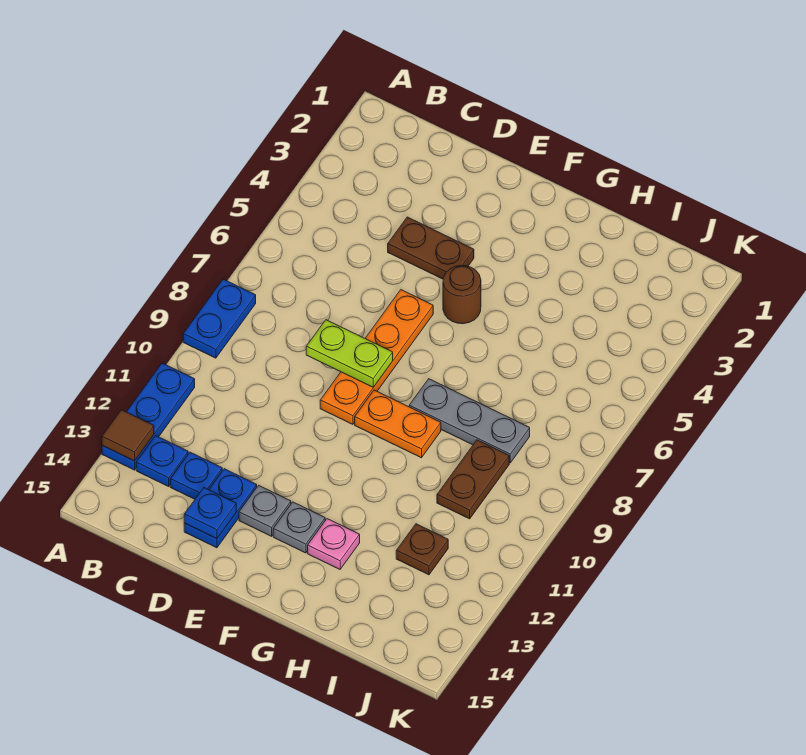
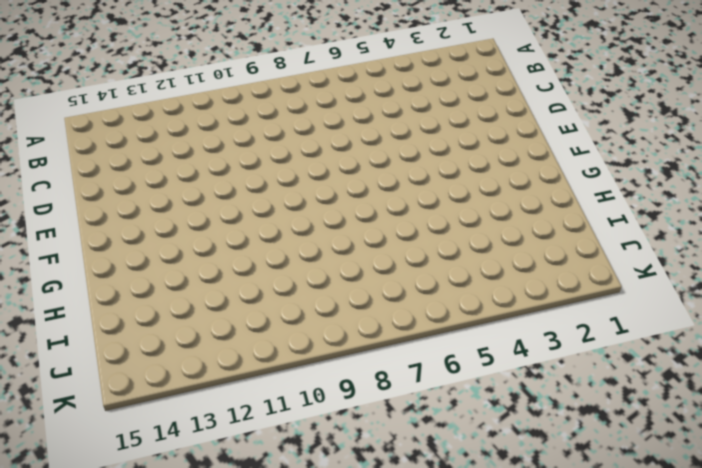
none -> blue 1x2 plate [183,279,256,358]
none -> blue 1x3 plate [102,363,195,470]
none -> blue 1x1 plate [136,436,188,486]

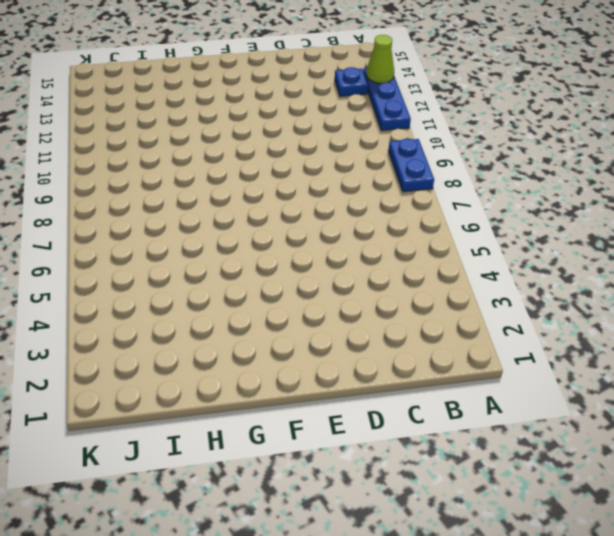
lime 1x1 cone [366,35,394,83] -> brown 1x1 tile [102,410,154,461]
none -> blue 1x1 plate [170,452,222,499]
none -> brown 1x2 plate [388,217,474,279]
none -> blue 1x2 plate [184,469,257,548]

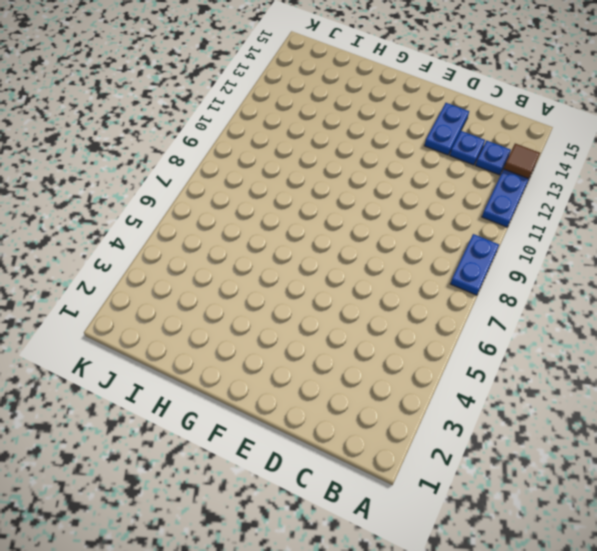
none -> brown 1x2 plate [388,217,474,279]
none -> orange 1x4 plate [320,290,433,424]
none -> grey 1x1 plate [239,485,291,536]

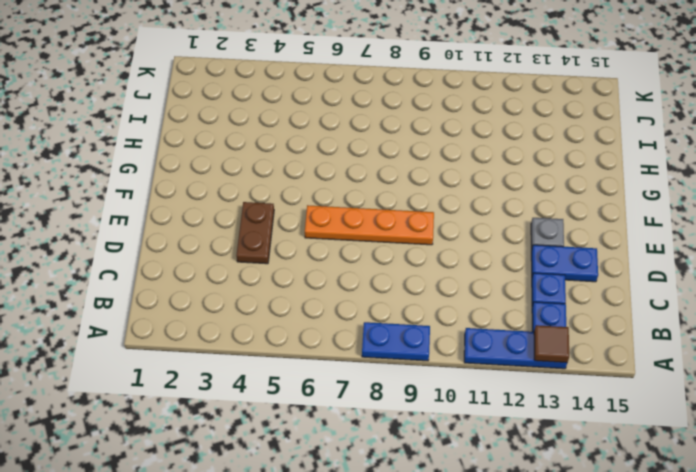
none -> brown 1x1 round brick [443,265,481,324]
none -> orange 1x2 plate [355,390,441,458]
none -> grey 1x1 plate [273,502,325,553]

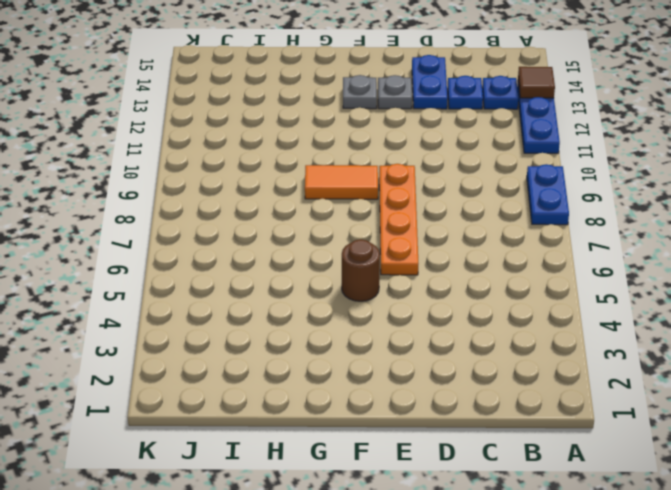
orange 1x2 tile [305,165,378,199] -> orange 1x2 plate [355,390,441,458]
none -> brown 1x2 plate [388,217,474,279]
none -> grey 1x3 plate [409,379,530,463]
none -> pink 1x1 plate [308,519,360,569]

